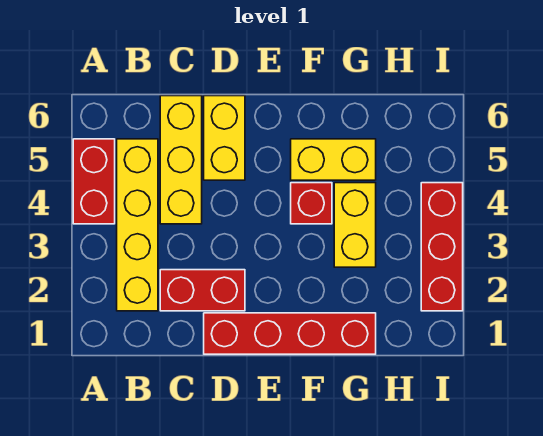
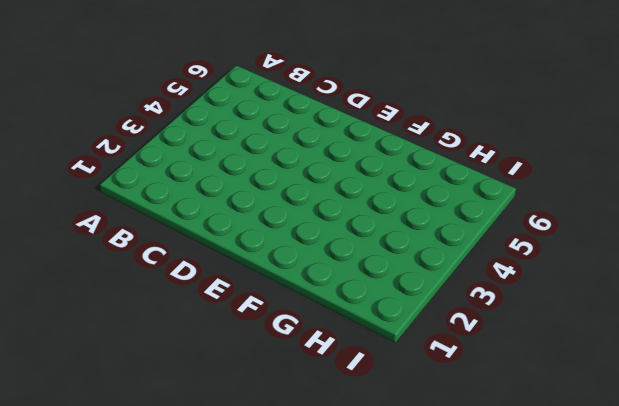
none -> red 1x2 brick [73,139,115,224]
none -> yellow 1x4 brick [117,139,158,311]

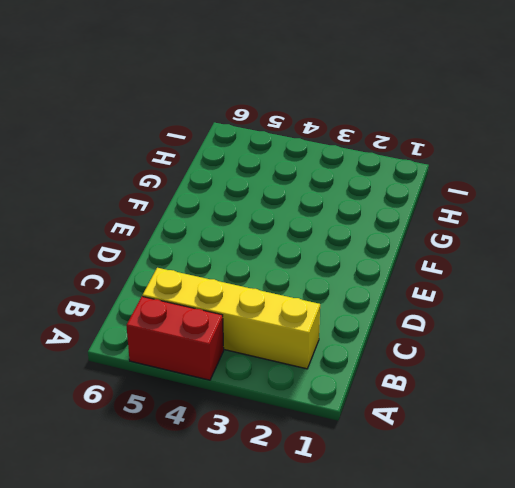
none -> red 1x2 brick [160,270,245,311]
none -> yellow 1x3 brick [160,96,202,224]

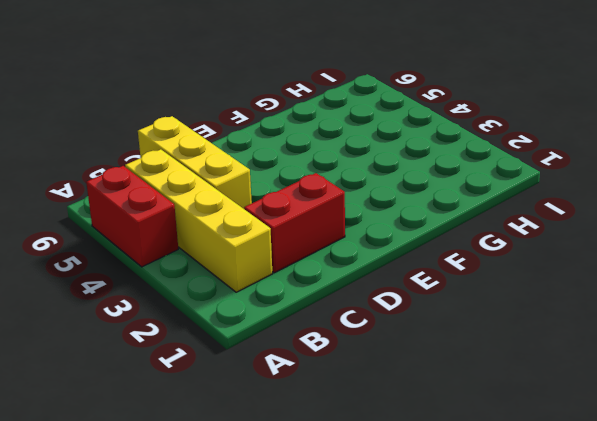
none -> red 1x4 brick [204,313,376,354]
none -> yellow 1x2 brick [204,96,245,180]

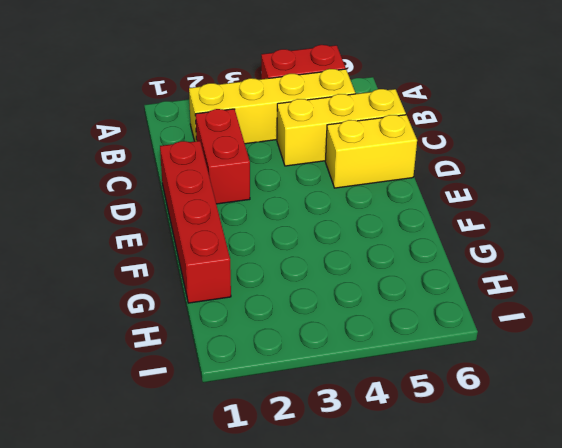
none -> red 1x1 brick [291,183,332,224]
none -> yellow 1x2 brick [291,139,376,180]

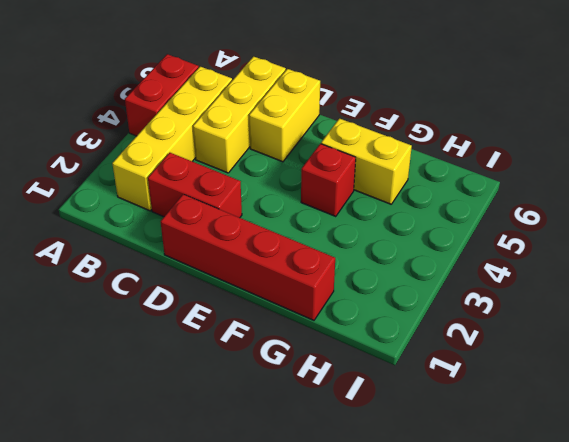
none -> yellow 1x2 brick [334,183,376,267]
none -> red 1x3 brick [421,183,463,311]

